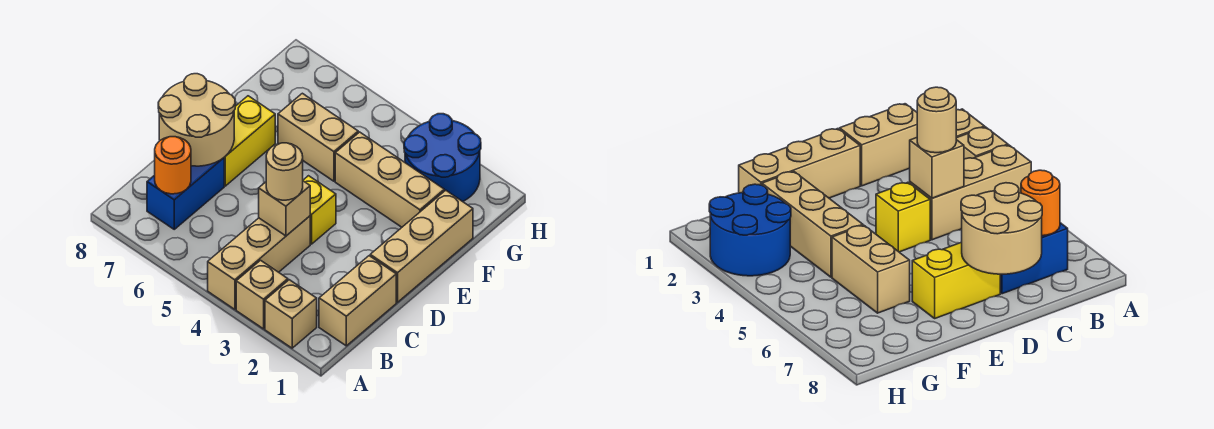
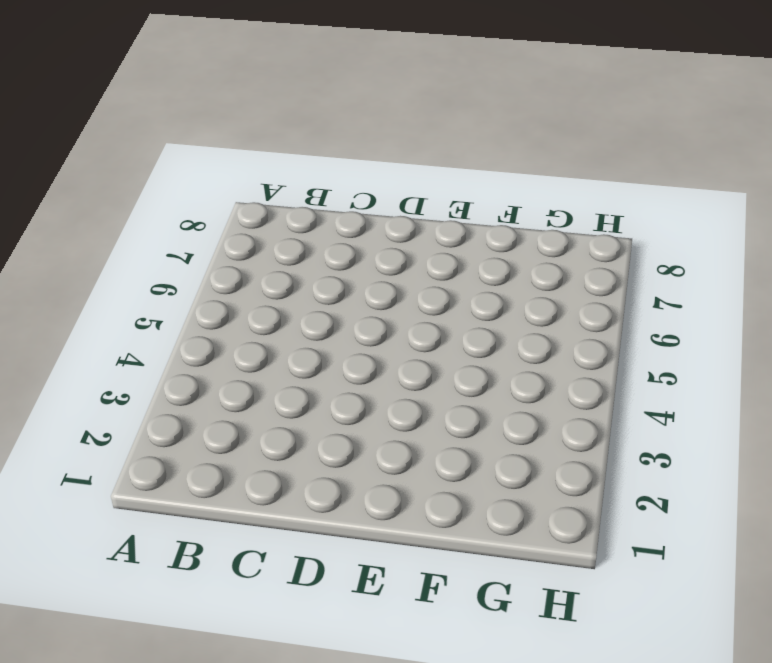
none -> tan 1x1 brick [265,280,317,348]
none -> tan 1x1 brick [236,260,288,329]
none -> tan 1x3 brick [208,216,310,309]

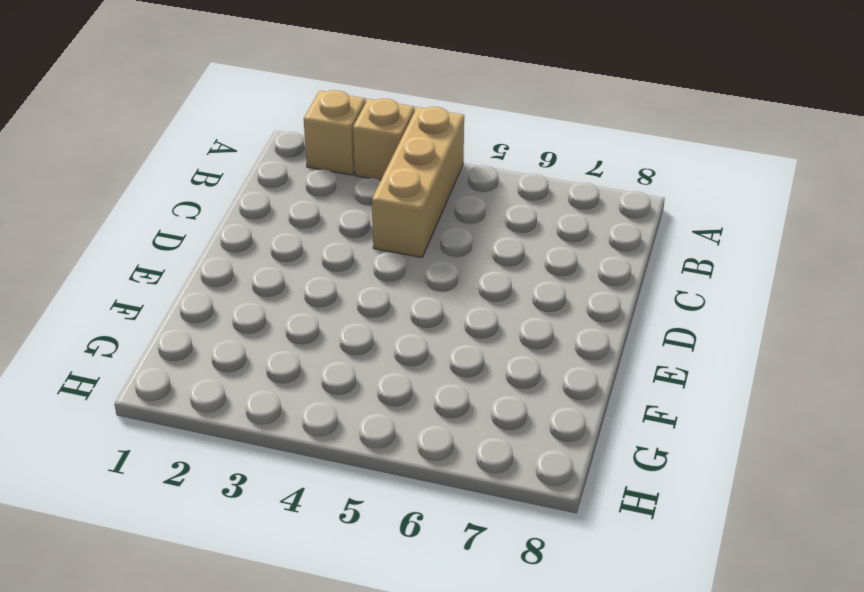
none -> tan 1x2 brick [319,256,396,346]
none -> blue 1x2 brick [147,158,224,229]
none -> tan 1x3 brick [370,190,473,302]

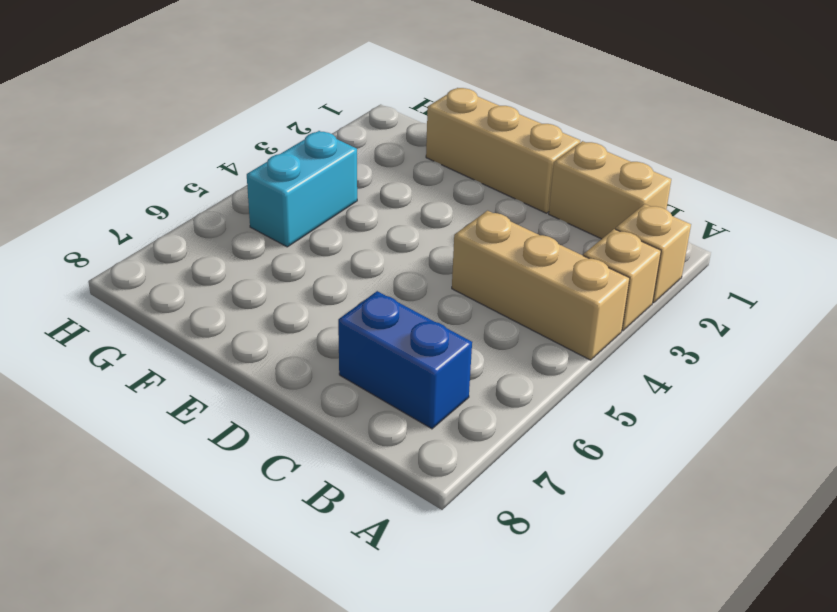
cyan 1x2 brick [247,131,357,247] -> none
none -> yellow 1x1 brick [303,176,336,244]
none -> yellow 1x2 brick [224,96,275,186]
none -> tan 1x3 brick [335,132,444,227]

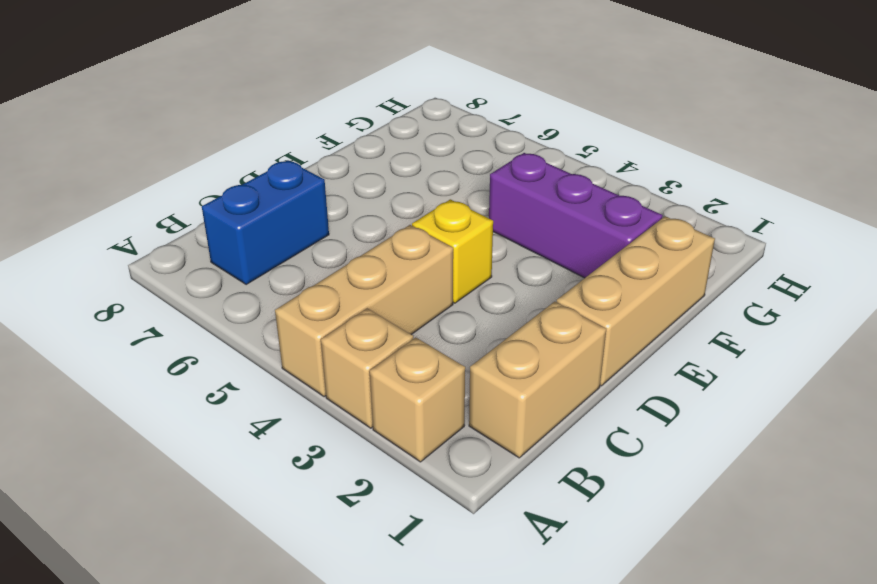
purple 1x3 brick [489,153,663,278] -> tan 1x3 brick [335,132,444,227]
none -> yellow 1x2 brick [224,96,275,186]
none -> tan 1x2 brick [278,93,358,181]
none -> blue 2x2 round brick [404,114,481,202]

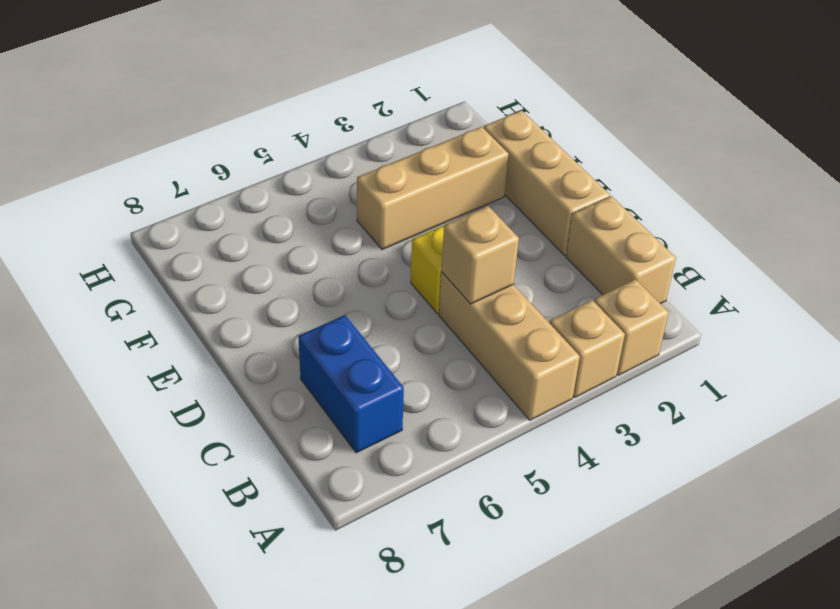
none -> yellow 1x2 brick [224,96,275,186]
none -> tan 1x2 brick [278,93,358,181]
none -> blue 2x2 round brick [404,114,481,202]

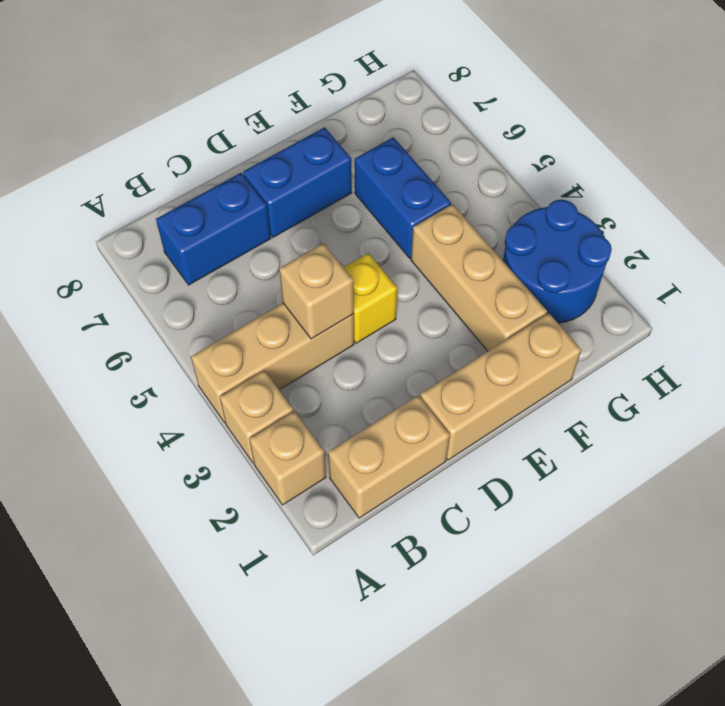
blue 1x2 brick [243,127,352,237] -> yellow 1x2 brick [224,96,275,186]
blue 1x2 brick [355,137,451,258] -> tan 1x2 brick [278,93,358,181]
none -> orange 1x1 round brick [155,137,191,194]
none -> tan 2x2 round brick [158,74,235,166]
none -> tan 1x1 round brick [266,143,303,200]

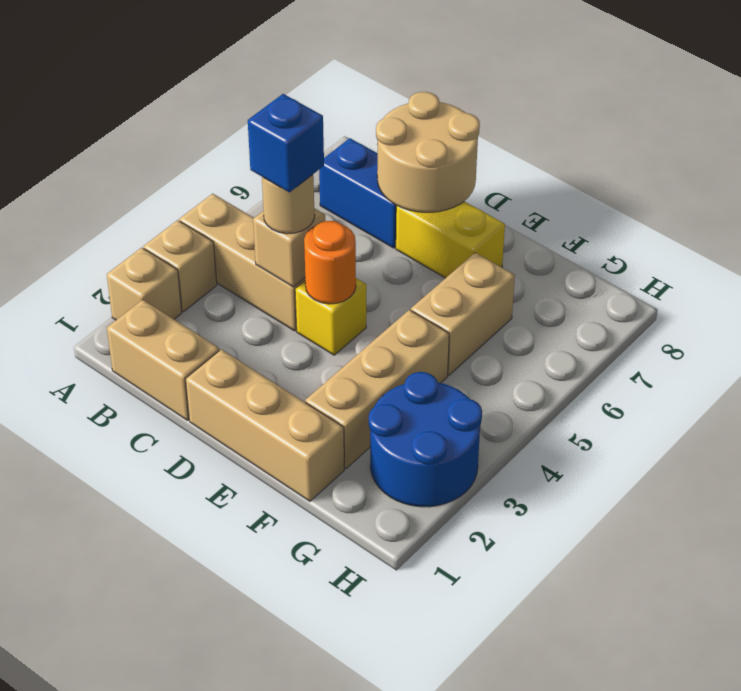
blue 1x1 brick [248,94,324,192] -> none
orange 1x1 round brick [304,221,356,304] -> orange 1x1 round brick moved to [155,137,191,194]

